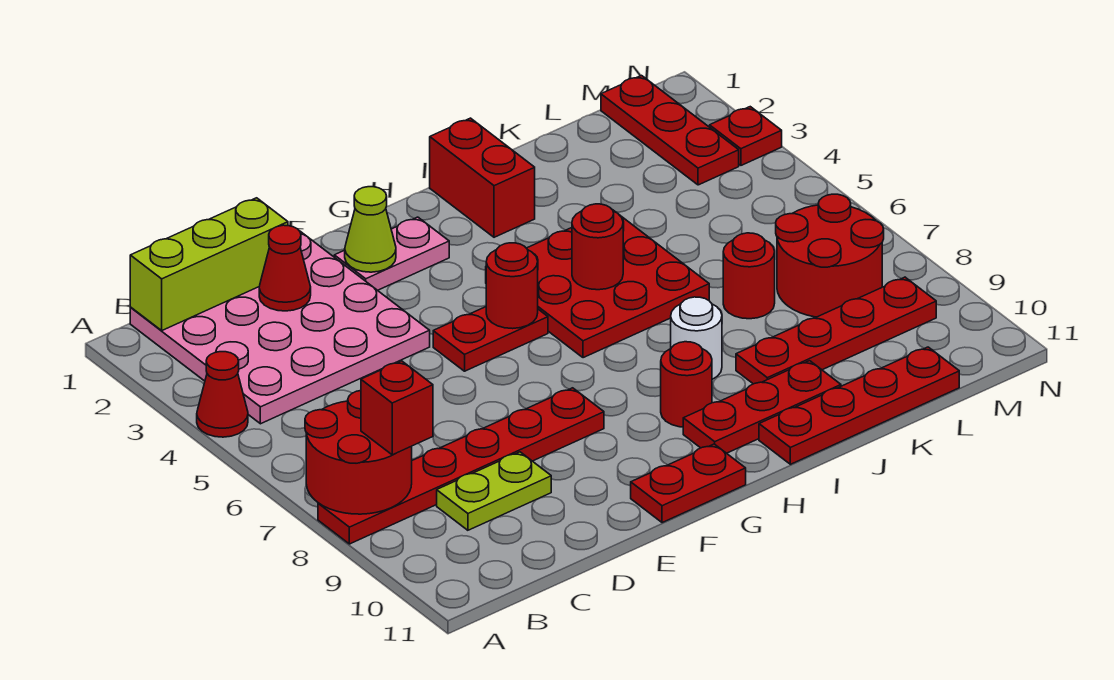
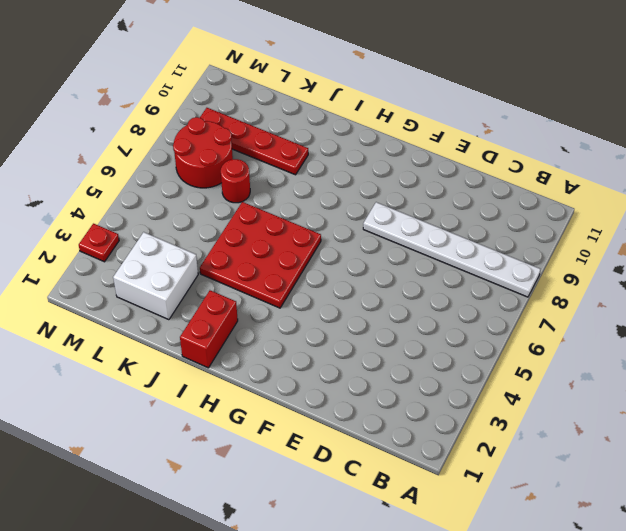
white 1x6 plate [363,202,540,297] -> red 1x6 plate [318,388,604,544]
white 2x2 brick [113,232,198,320] -> none
none -> red 1x1 cone [197,352,248,437]
none -> pink 4x4 plate [130,231,430,424]
none -> lime 1x2 plate [437,452,551,530]

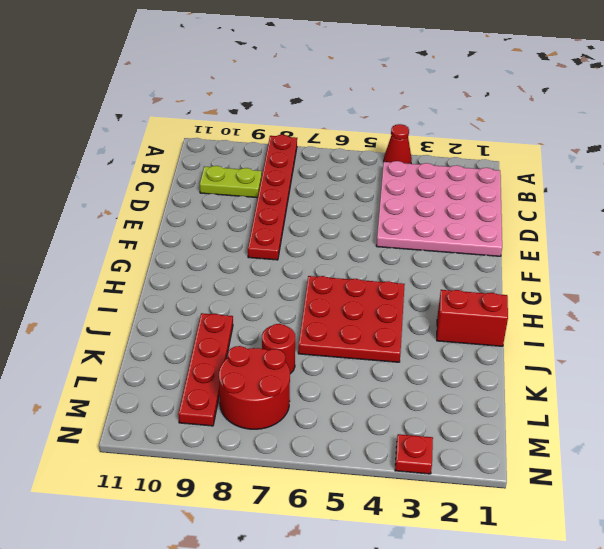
lime 1x2 plate [200,166,262,198] -> lime 1x2 plate turned to [437,452,551,530]
none -> pink 1x2 plate [334,217,449,290]
none -> red 1x2 plate [433,307,548,371]
none -> red 1x2 plate [631,444,746,523]

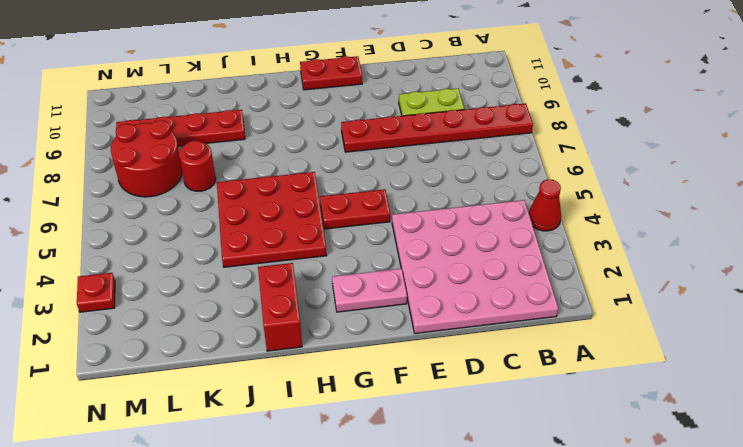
none -> red 1x1 round brick [661,342,712,427]
none -> red 1x3 plate [683,361,841,453]
none -> white 1x1 round brick [671,297,722,379]

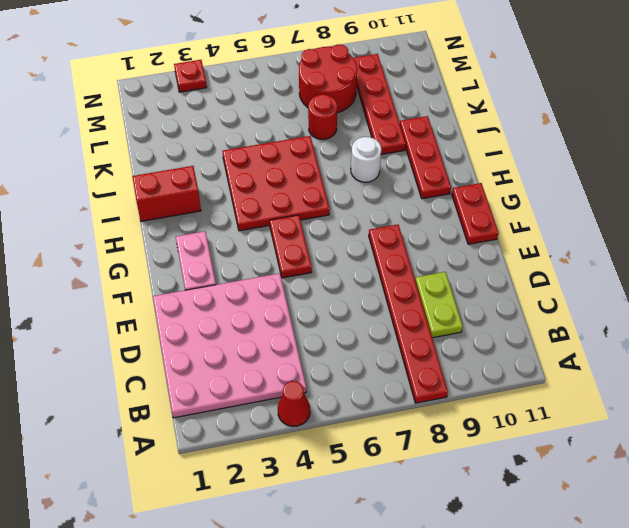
none -> red 1x1 round brick [661,342,712,427]
none -> red 1x4 plate [759,347,959,464]
none -> red 1x3 plate [601,76,739,185]

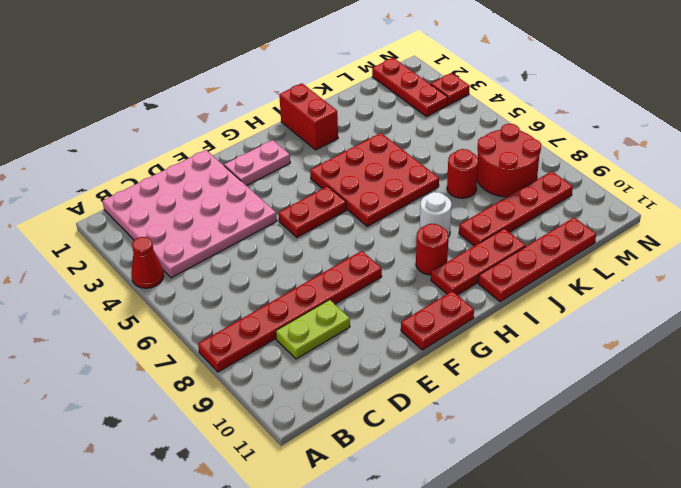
none -> red 2x2 round brick [305,391,412,514]
none -> lime 1x3 brick [130,198,288,330]
none -> red 1x1 cone [259,225,311,311]

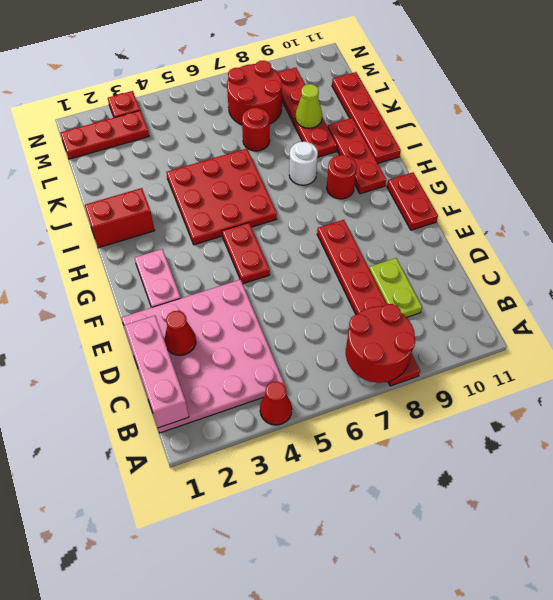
pink 1x3 brick [125,316,189,428] -> lime 1x3 brick [130,198,288,330]
lime 1x1 cone [295,84,322,128] -> lime 1x1 cone moved to [345,187,396,272]
none -> red 1x1 round brick [486,243,538,329]
none -> red 1x1 round brick [572,204,623,290]
none -> red 1x1 brick [361,361,433,455]

